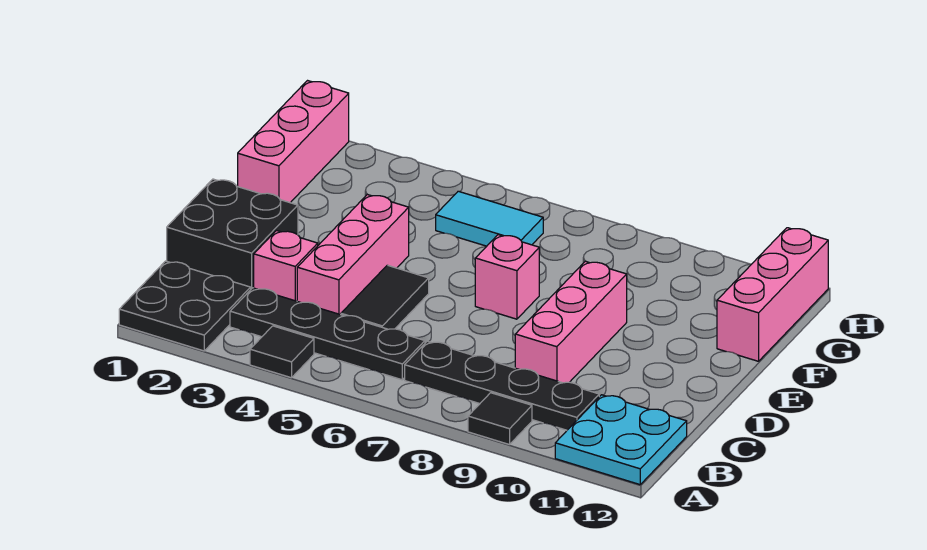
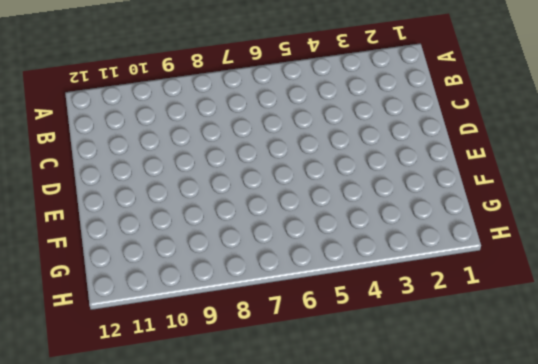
none -> black 2x2 plate [119,261,251,351]
none -> black 1x1 tile [250,326,314,378]
none -> black 1x1 tile [468,393,532,445]

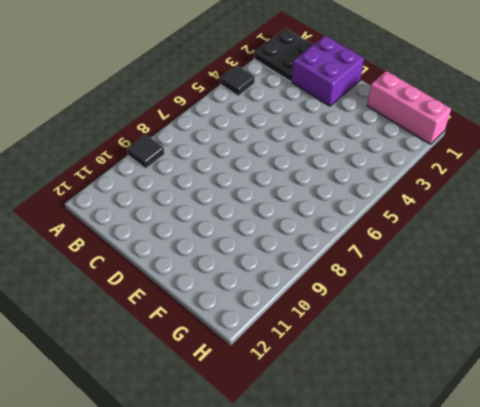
purple 2x2 brick [292,35,364,106] -> black 2x2 brick [167,179,298,289]
none -> cyan 2x2 plate [555,395,687,485]
none -> black 1x4 plate [230,288,425,380]
none -> black 1x4 plate [405,341,599,430]

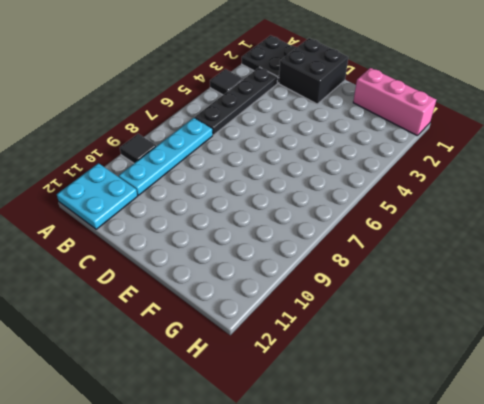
cyan 1x4 plate [119,118,213,195] -> black 1x4 plate [405,341,599,430]
none -> pink 1x1 brick [254,231,318,301]
none -> pink 1x3 brick [297,194,409,315]
none -> black 1x2 tile [341,265,429,329]

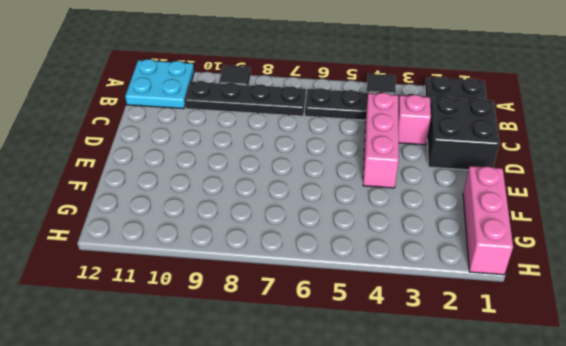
none -> black 1x2 tile [341,265,429,329]
none -> pink 1x3 brick [515,261,627,383]
none -> pink 1x1 brick [475,235,539,319]

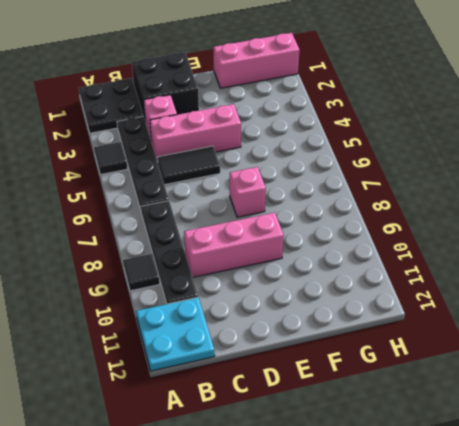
none -> pink 1x3 brick [717,228,828,361]
none -> cyan 1x2 tile [436,191,543,246]

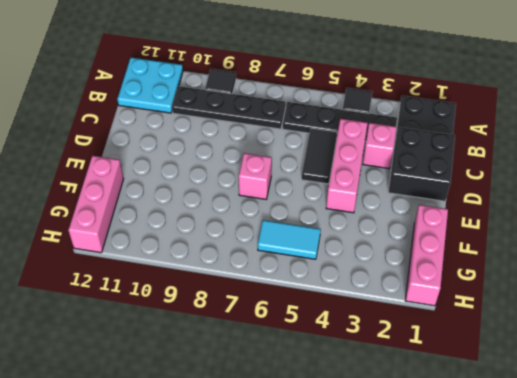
none -> pink 1x3 brick [515,261,627,383]

